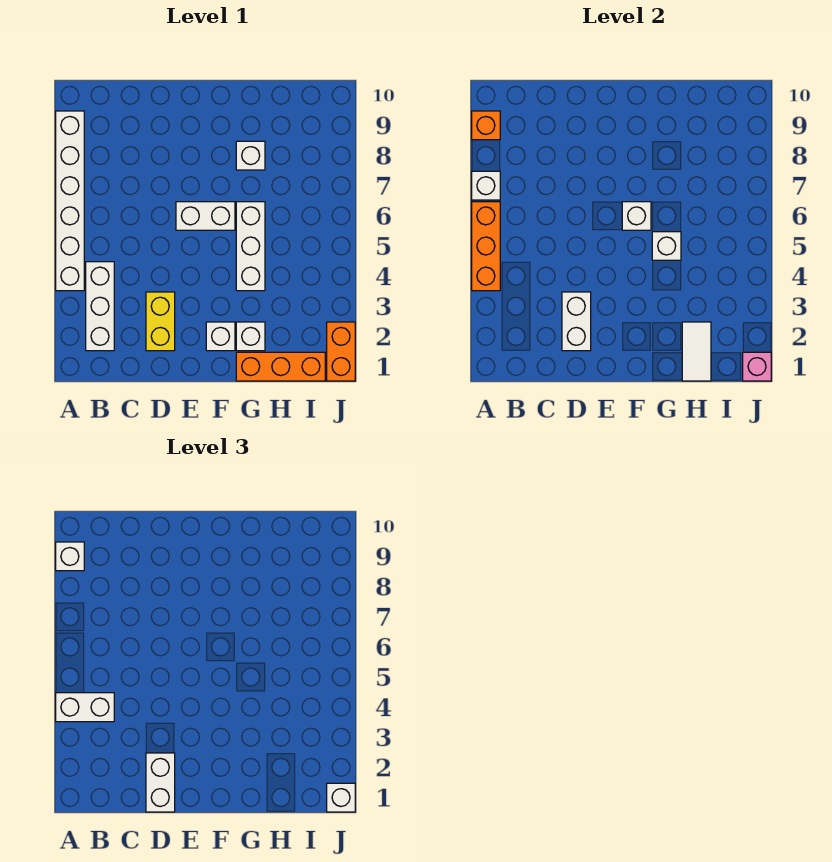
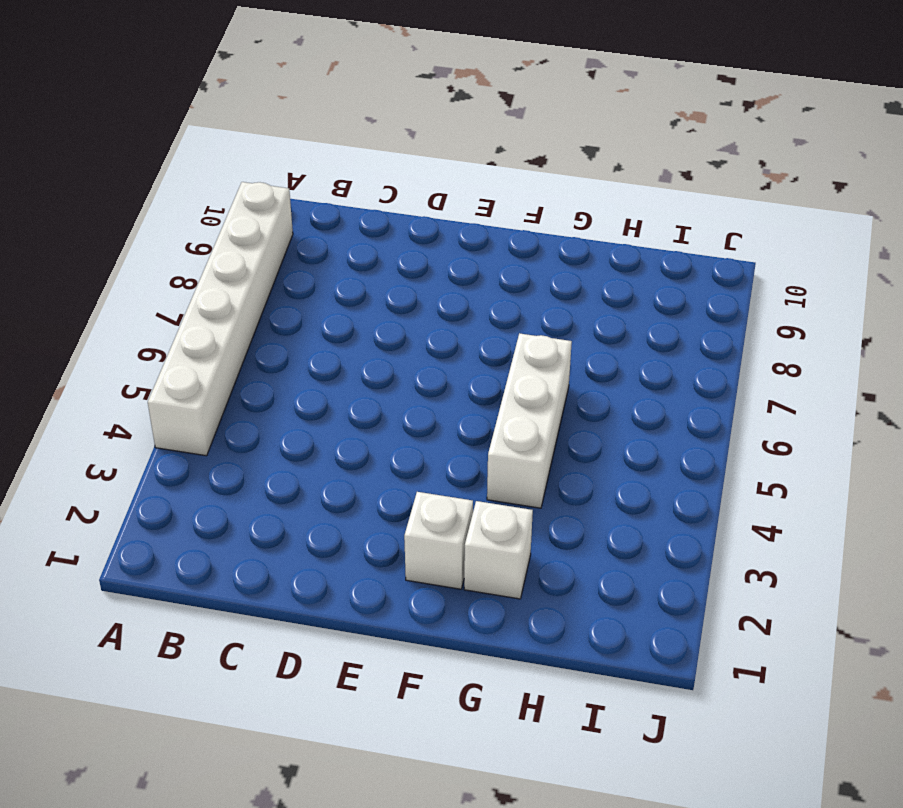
none -> white 1x3 brick [86,262,114,351]
none -> yellow 1x2 brick [146,292,175,351]
none -> white 1x2 brick [176,202,235,230]

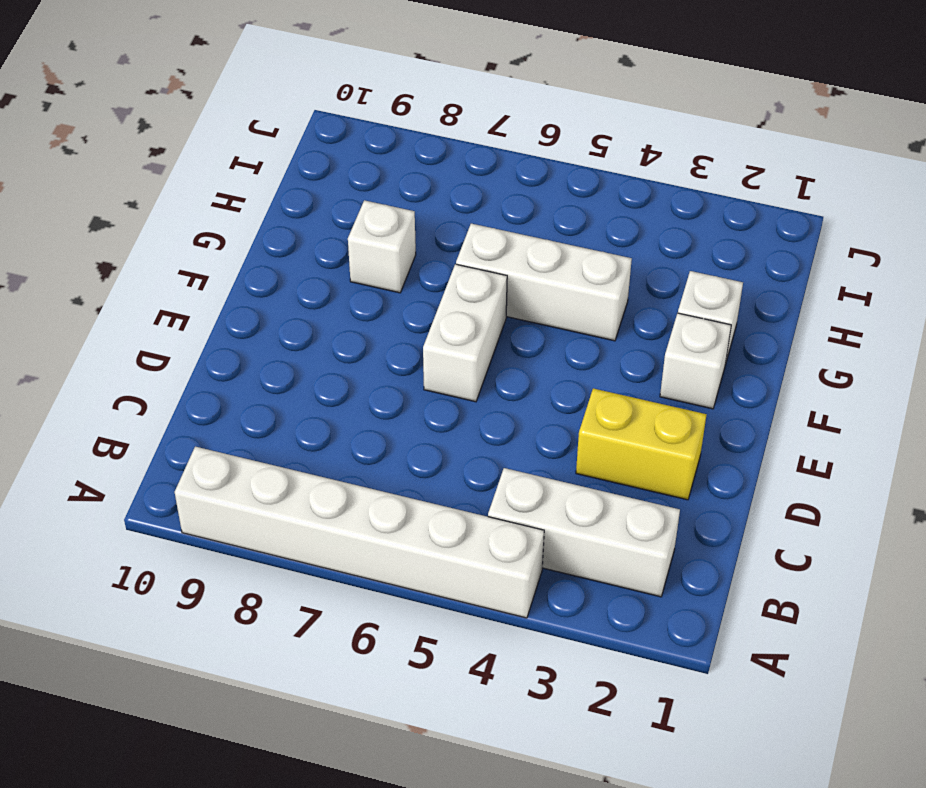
none -> orange 1x3 brick [236,352,325,381]
none -> orange 1x2 brick [327,322,355,381]
none -> orange 1x3 brick [472,202,500,291]

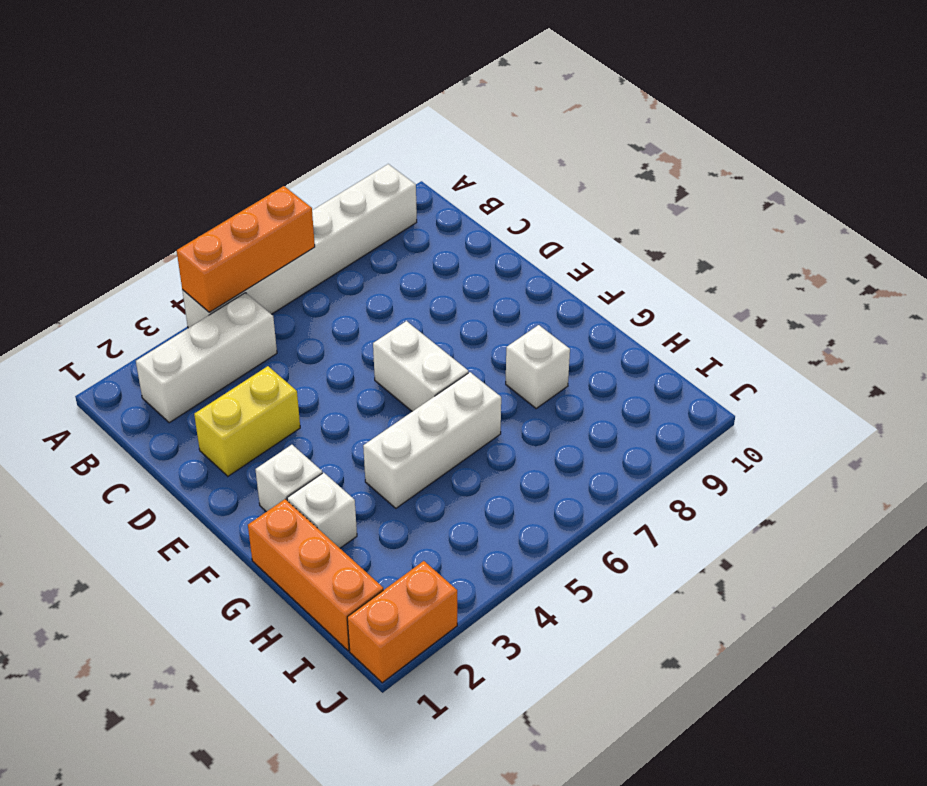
none -> white 1x1 brick [472,171,500,200]
none -> orange 1x1 brick [472,111,500,140]
none -> white 1x2 brick [562,292,591,351]

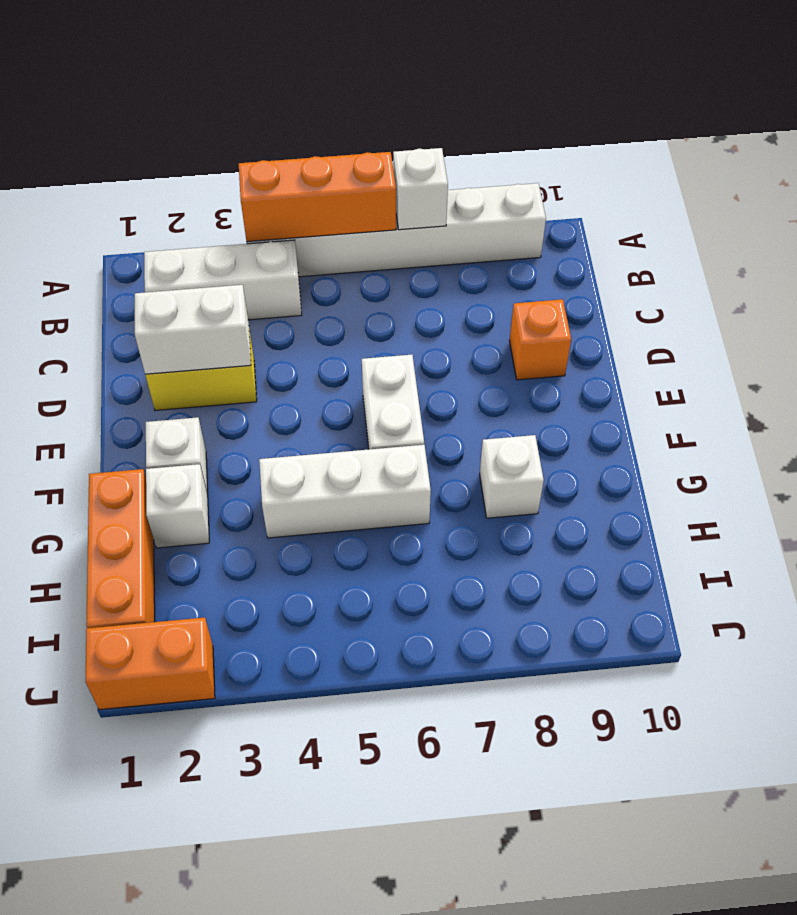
orange 1x1 brick [509,299,571,380] -> orange 1x1 brick moved to [472,111,500,140]
none -> white 1x1 brick [622,202,651,230]
none -> white 1x1 brick [652,232,681,260]
none -> white 1x2 tile [682,322,711,381]

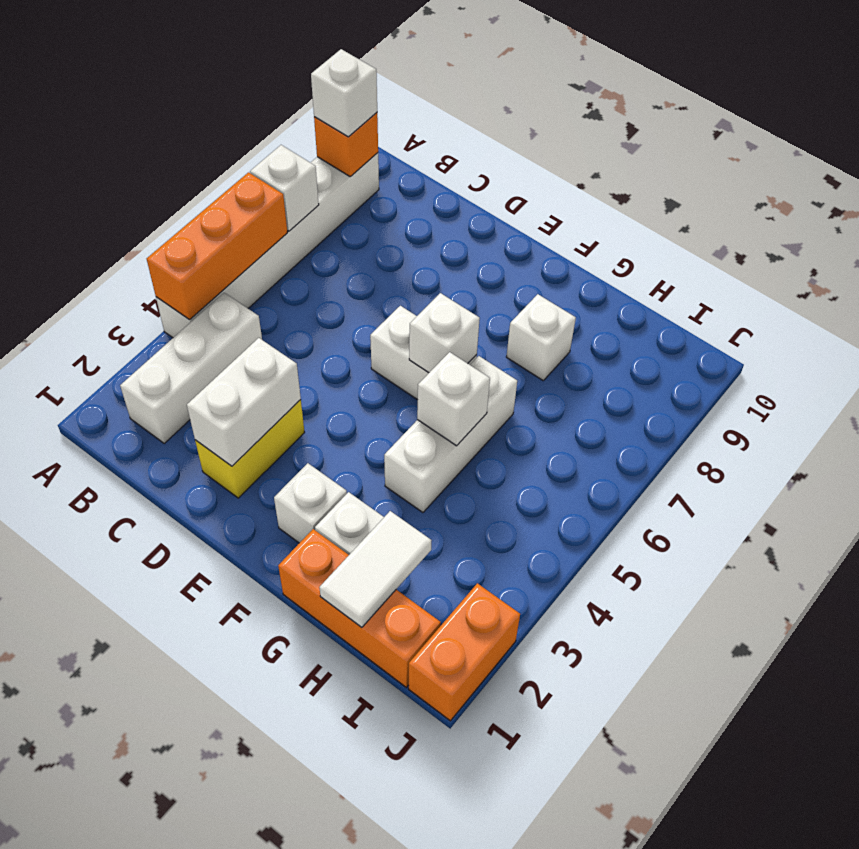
none -> pink 1x1 brick [743,352,771,381]
none -> white 1x2 brick [56,693,114,722]
none -> white 1x2 brick [146,753,175,812]

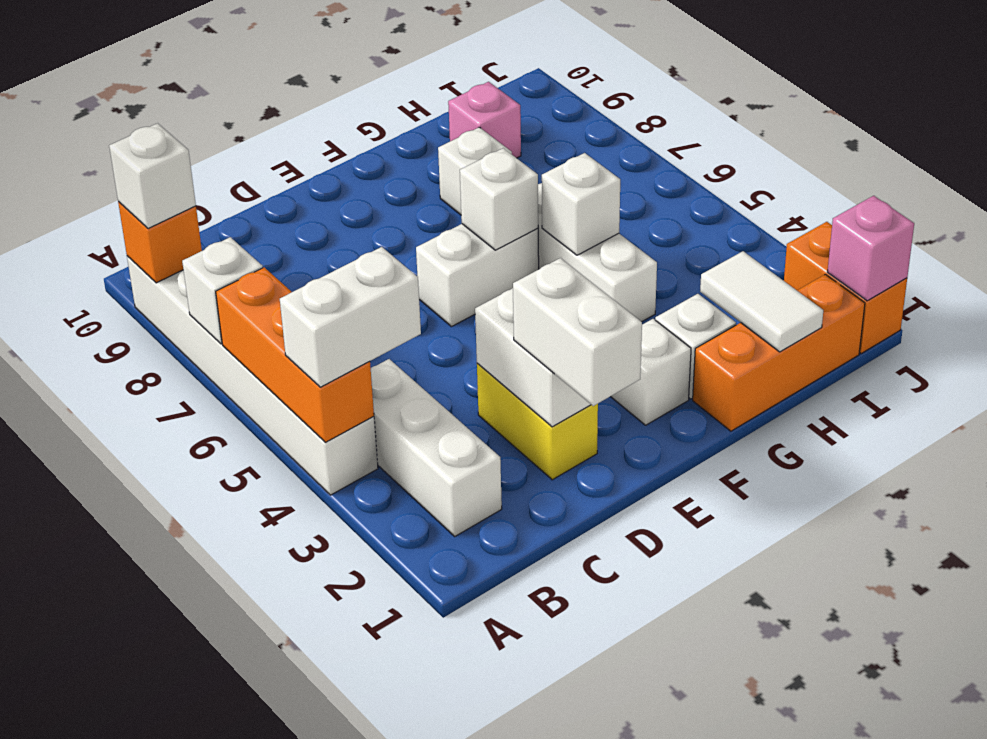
pink 1x1 brick [448,82,521,158] -> none
none -> white 1x1 brick [327,783,355,812]

